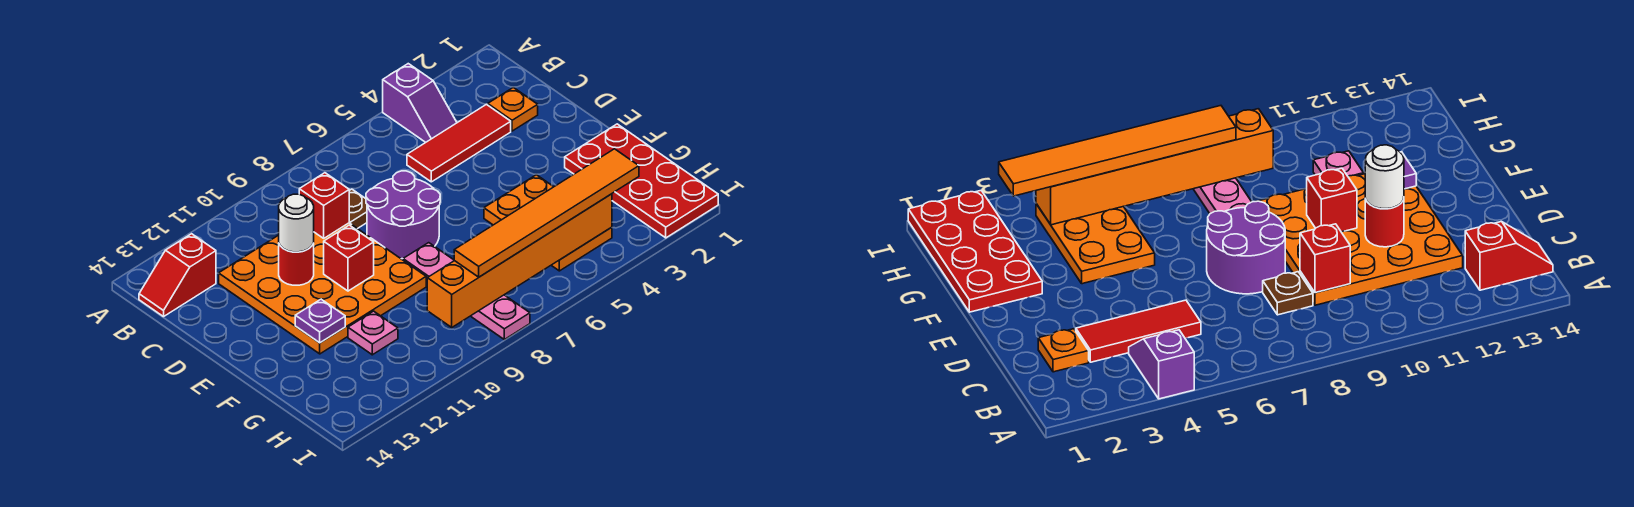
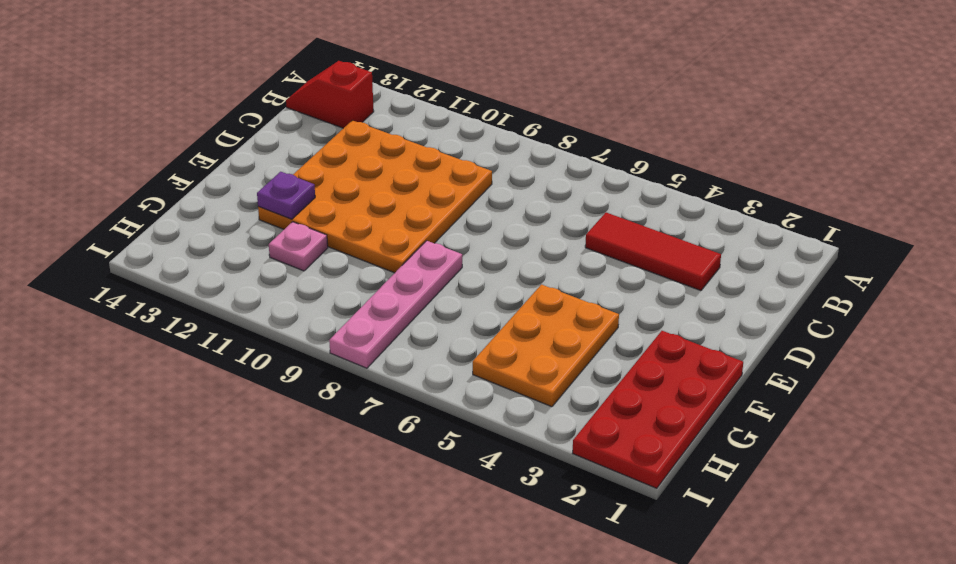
none -> purple 1x2 slope [383,64,457,142]
none -> orange 1x1 plate [488,88,538,131]
none -> brown 1x1 plate [349,189,367,229]

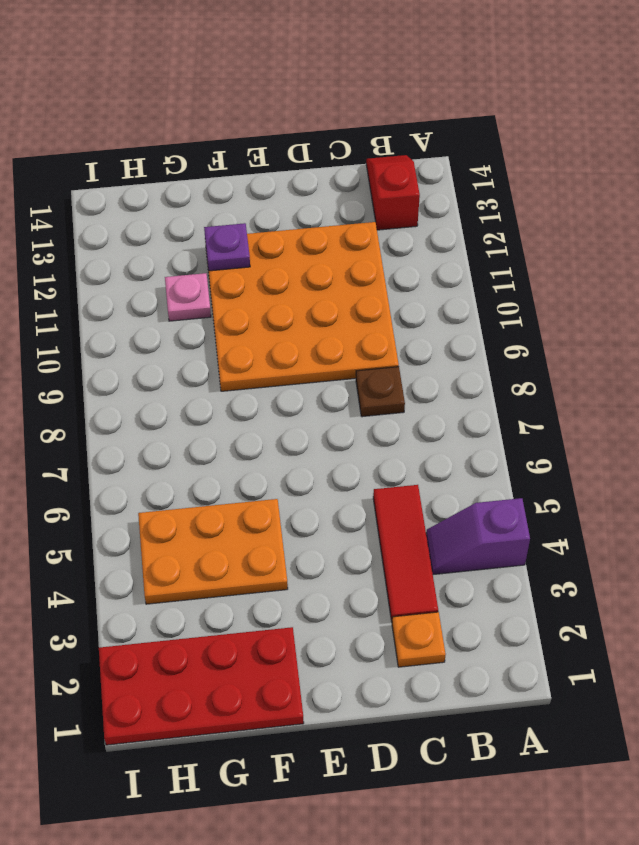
none -> purple 2x2 round brick [366,171,440,259]
none -> pink 1x4 plate [403,243,530,339]
none -> red 1x1 brick [299,173,349,238]

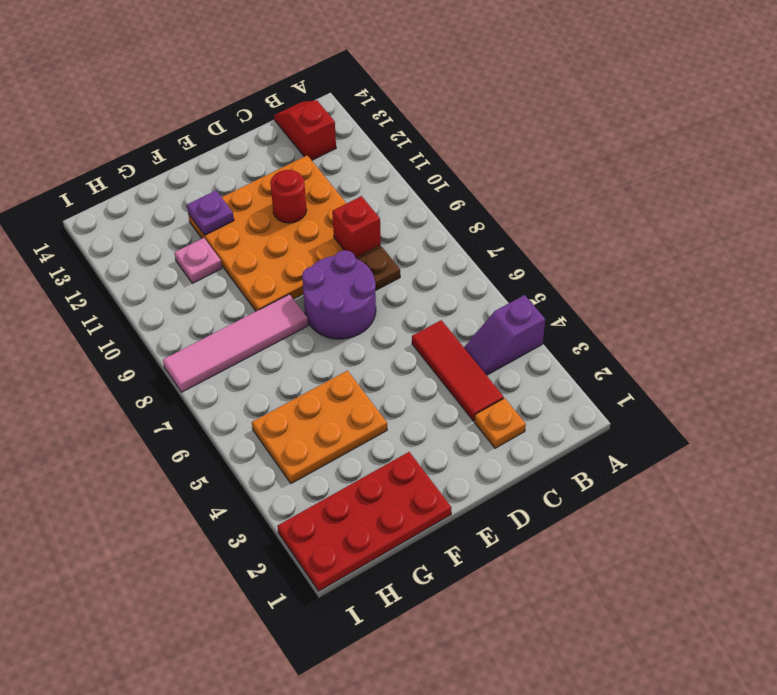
pink 1x4 tile [163,294,308,392] -> pink 1x4 plate [403,243,530,339]
none -> red 1x1 brick [324,225,374,291]
none -> orange 1x6 brick [427,194,612,327]
none -> white 1x1 round brick [279,194,314,252]

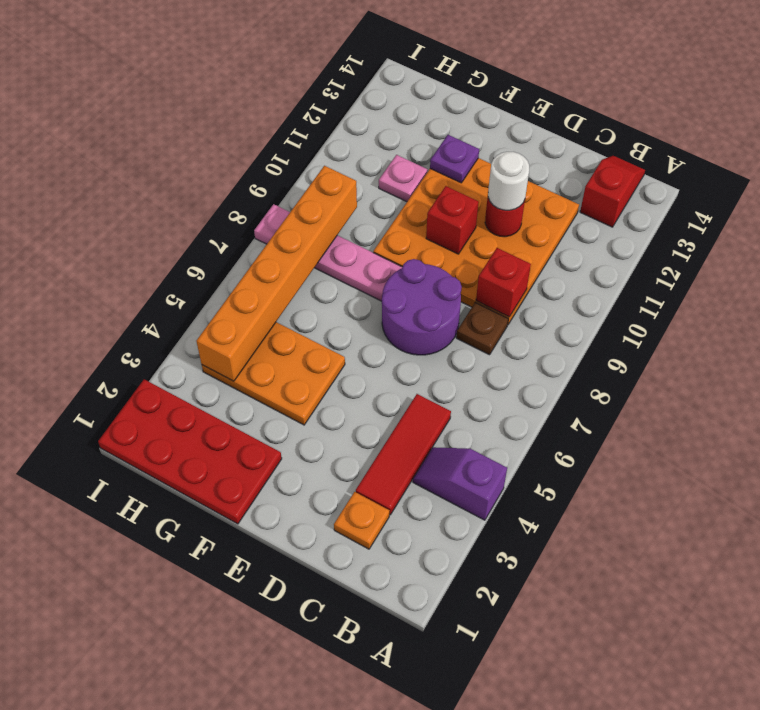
none -> orange 1x6 tile [454,149,639,277]

